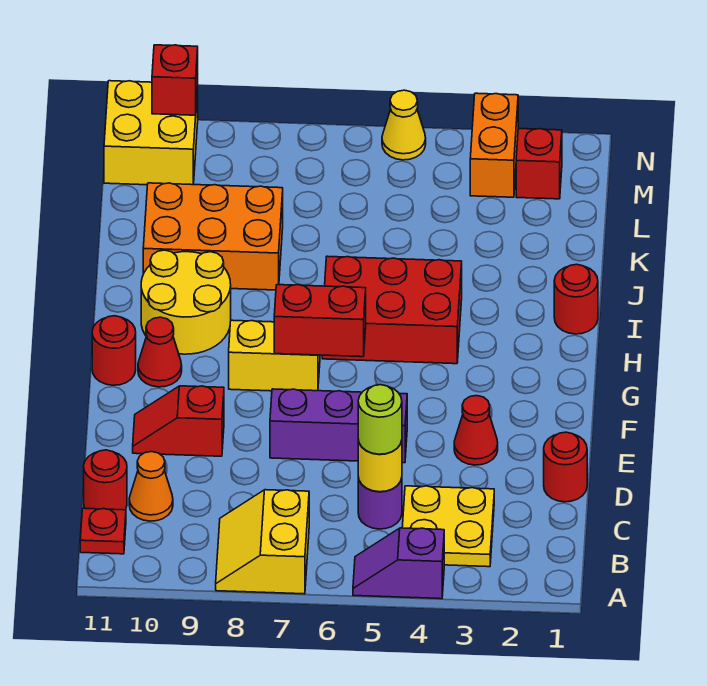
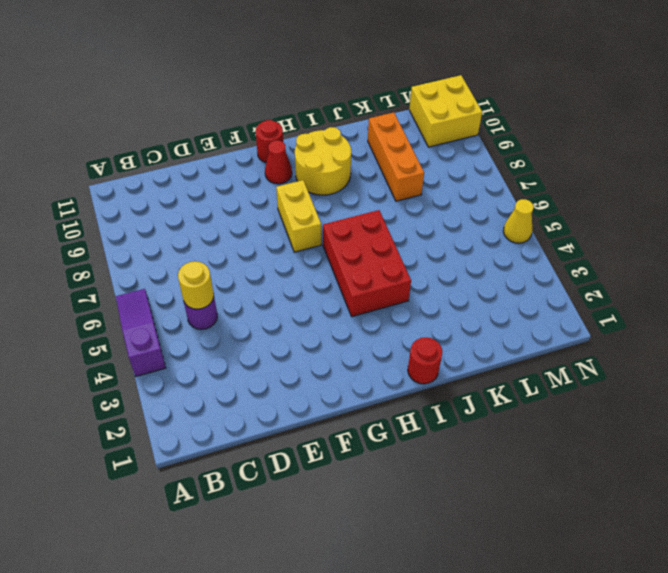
purple 1x3 slope [116,289,166,376] -> purple 1x2 slope [353,528,444,599]
orange 1x3 brick [368,112,424,201] -> orange 2x3 brick [143,183,283,290]
none -> yellow 2x2 slope [216,490,309,594]
none -> yellow 2x2 plate [402,486,494,567]
none -> red 1x1 plate [80,508,126,554]

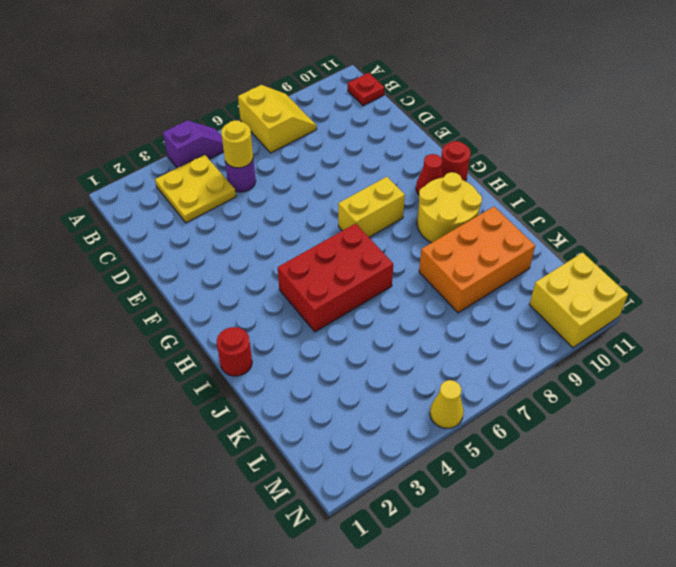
none -> orange 1x1 cone [129,452,173,521]
none -> red 1x1 round brick [84,450,127,510]
none -> red 1x1 round brick [544,432,587,502]

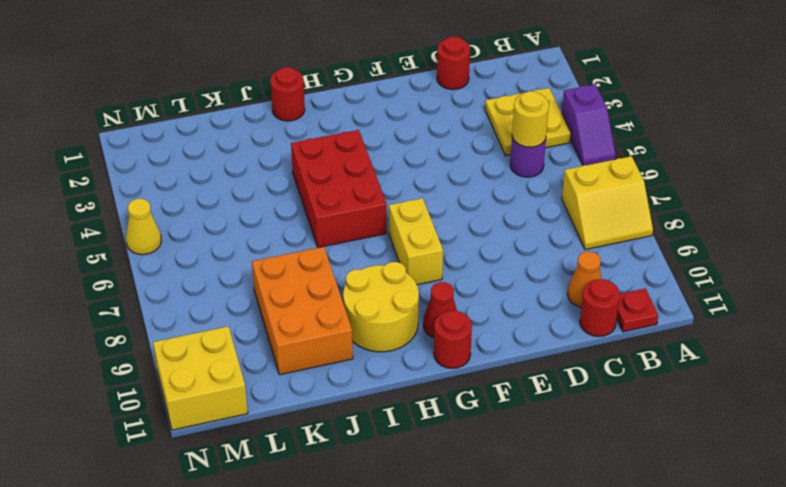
none -> red 1x1 cone [454,396,498,465]
none -> purple 1x3 brick [270,389,407,463]
none -> red 1x2 slope [133,386,224,456]

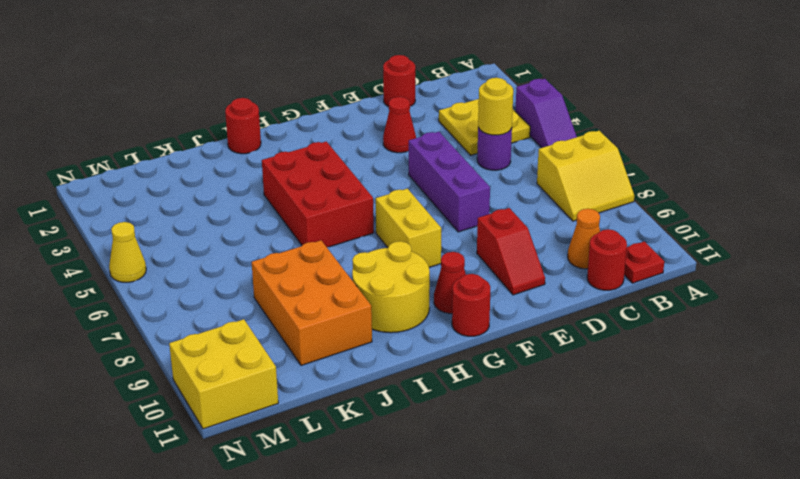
none -> red 1x1 brick [516,129,562,199]
none -> orange 1x2 brick [470,93,518,197]
none -> red 1x2 brick [274,285,366,357]

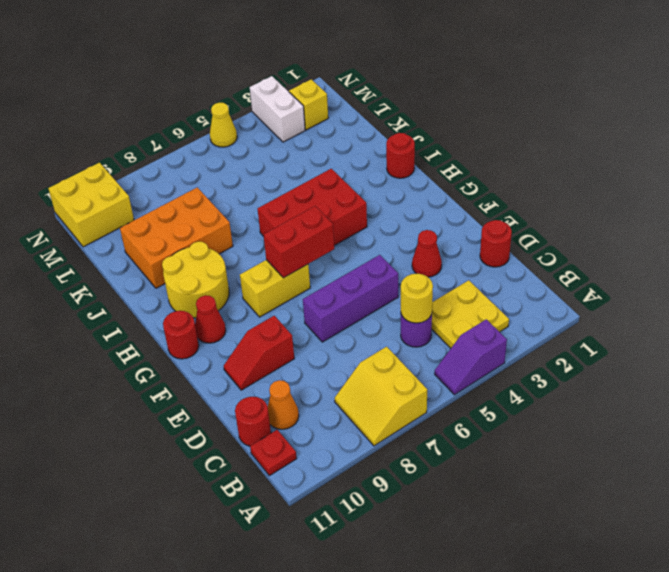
yellow 1x1 brick [289,79,328,130] -> red 1x1 brick [516,129,562,199]
white 1x2 brick [250,76,305,142] -> orange 1x2 brick [470,93,518,197]
none -> red 1x1 brick [152,45,198,115]
none -> lime 1x1 round brick [358,385,402,454]

